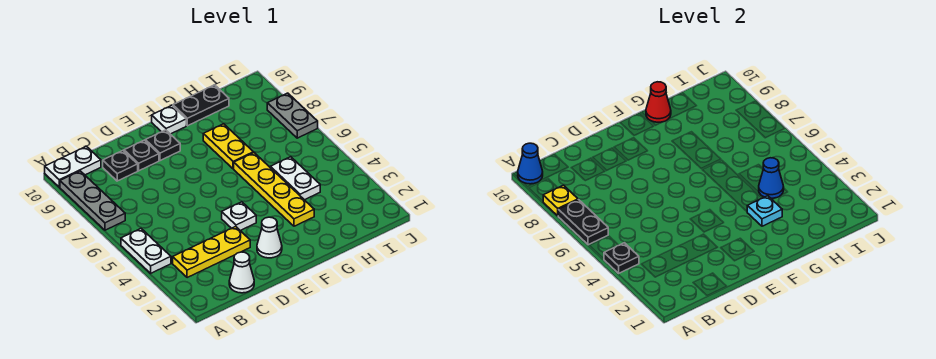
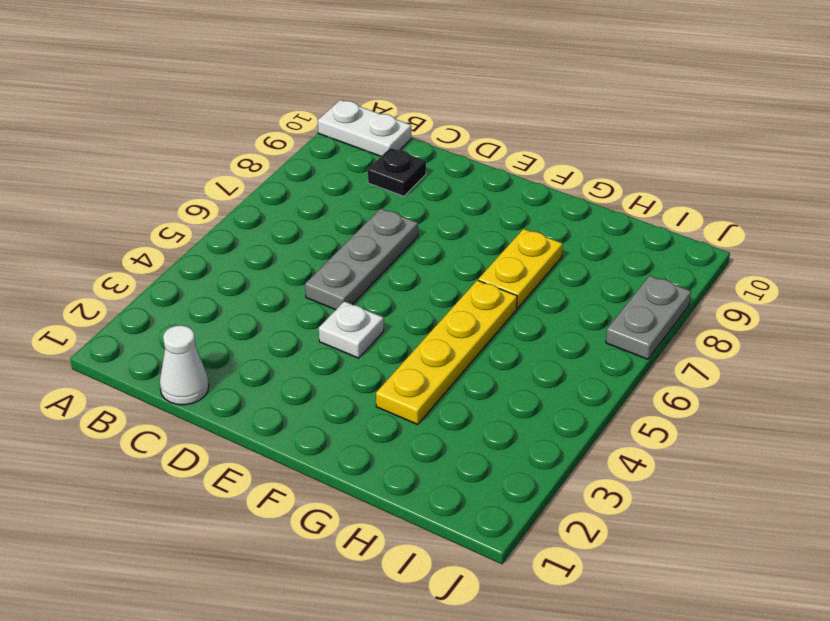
grey 1x3 plate [305,209,418,310] -> grey 1x3 plate moved to [60,171,125,230]
none -> white 1x2 plate [121,229,171,273]
none -> yellow 1x3 plate [173,226,250,278]
none -> black 1x1 plate [124,140,159,171]

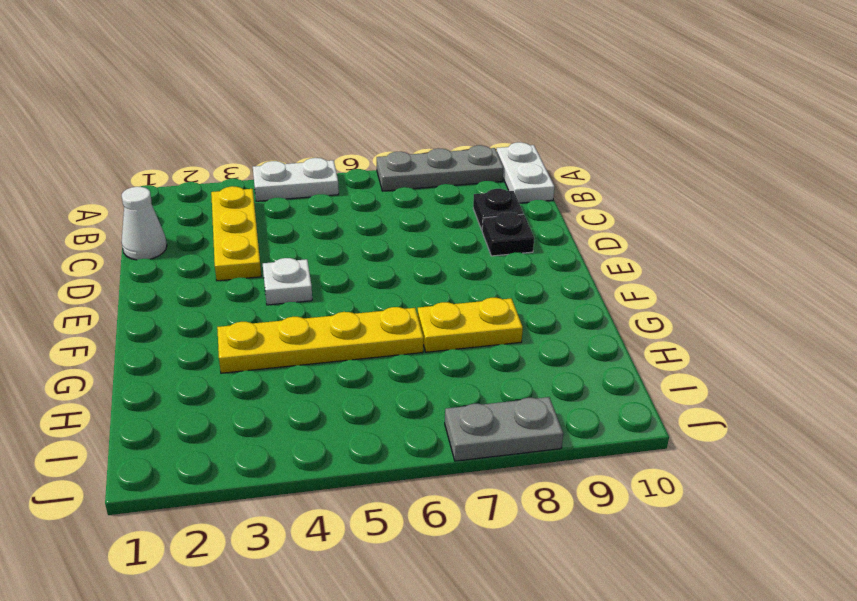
none -> white 1x1 cone [257,217,282,258]
none -> black 1x1 plate [145,130,180,161]
none -> white 1x1 plate [152,105,186,134]

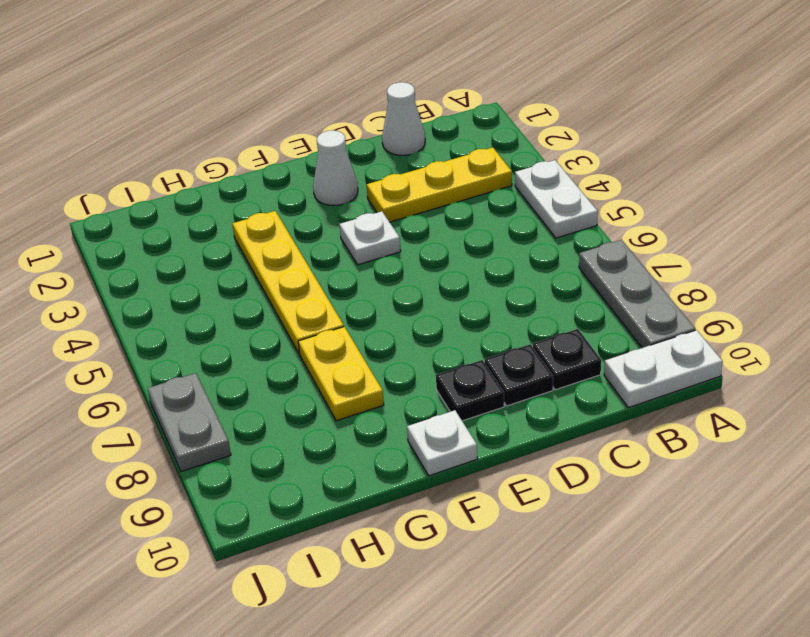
none -> black 1x2 plate [173,85,229,126]
none -> white 1x2 plate [270,157,320,200]
none -> black 1x1 plate [604,243,639,273]

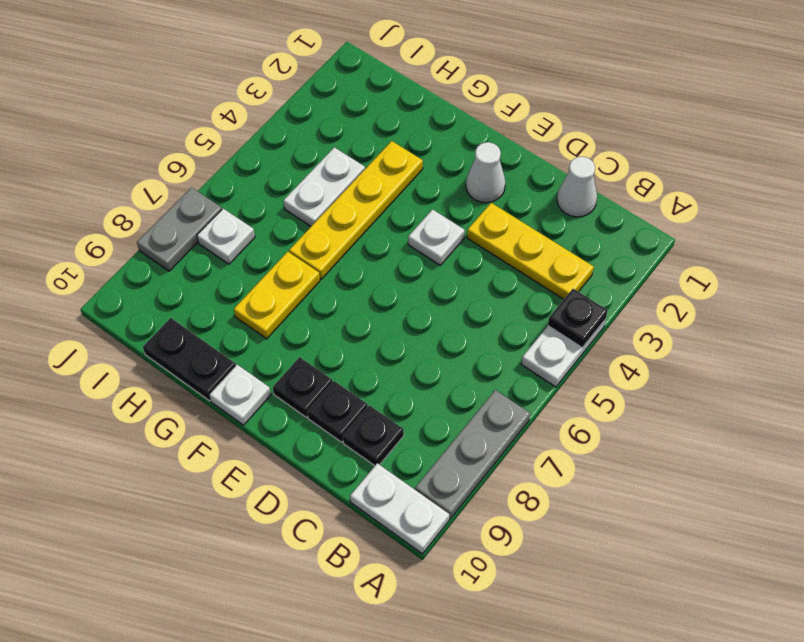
white 1x1 plate [197,209,255,264] -> none
none -> black 1x2 plate [558,200,608,245]
none -> yellow 1x1 plate [543,185,578,216]
none -> blue 1x1 cone [518,143,543,184]

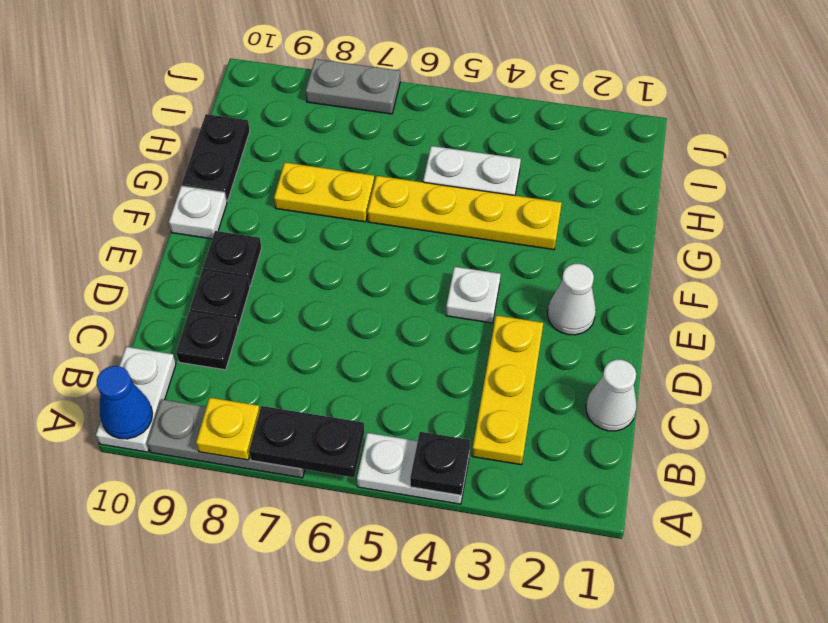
none -> cyan 1x1 plate [747,196,782,226]
none -> red 1x1 cone [646,82,671,122]
none -> blue 1x1 cone [759,158,784,198]

